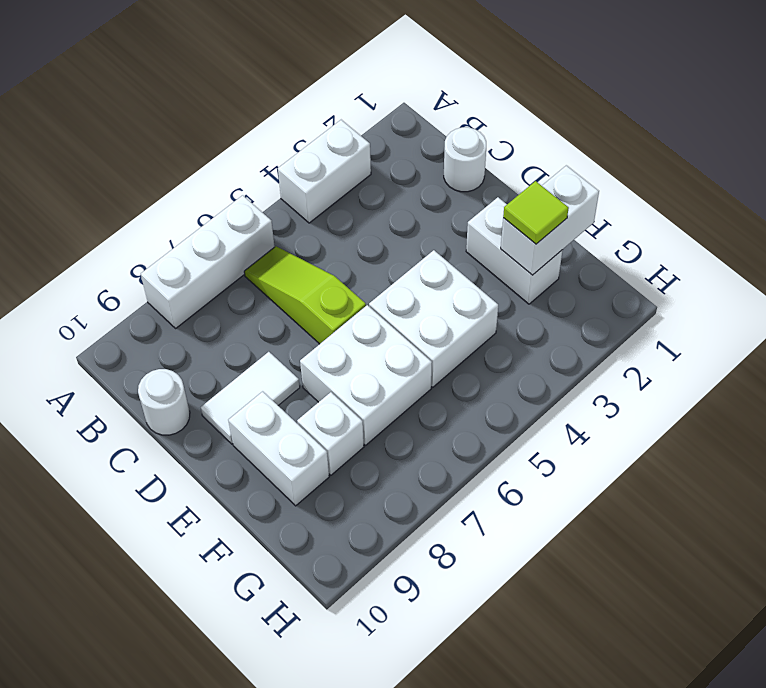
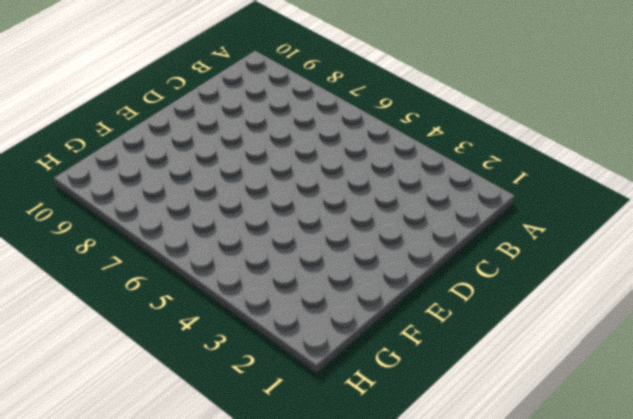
none -> white 1x2 brick [278,120,371,223]
none -> white 1x3 brick [141,195,275,328]
none -> lime 1x3 slope [244,246,366,344]

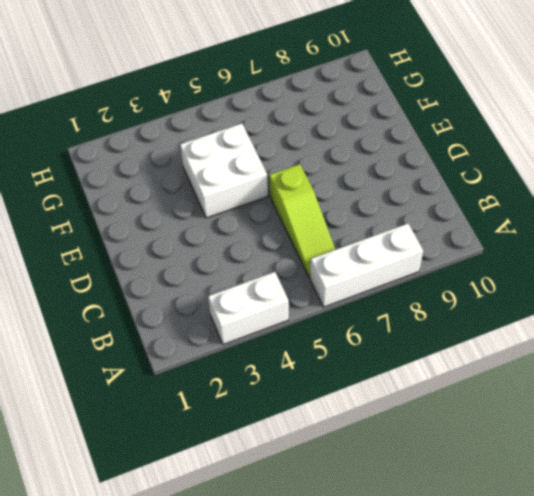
none -> white 1x1 round brick [444,127,486,192]
none -> white 1x1 round brick [138,369,190,435]
none -> white 1x2 tile [201,352,300,444]

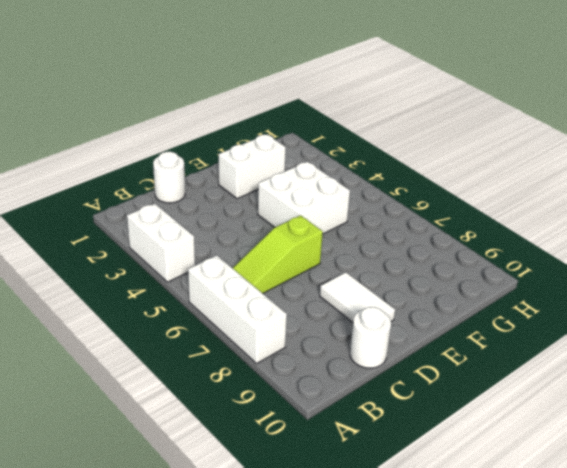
none -> white 2x2 brick [300,305,432,445]
none -> white 1x2 brick [228,391,329,506]
none -> white 1x1 brick [297,392,364,475]

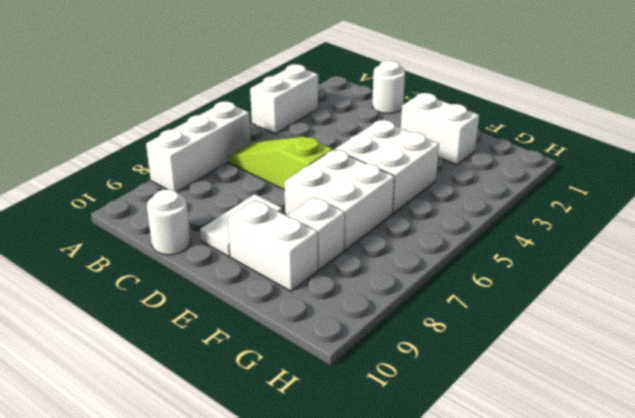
none -> white 1x2 brick [501,165,599,275]
none -> lime 1x1 tile [503,181,569,244]

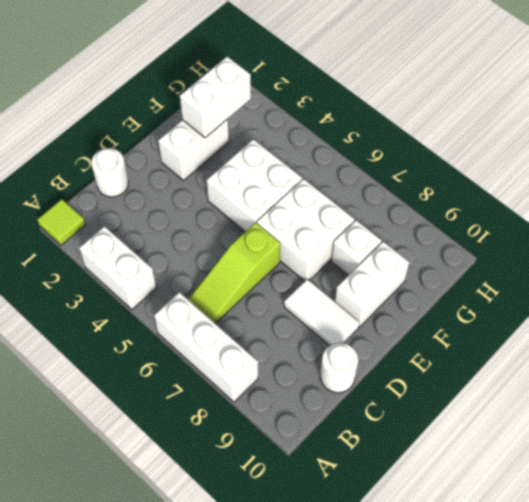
lime 1x1 tile [37,199,85,245] -> lime 1x1 tile moved to [503,181,569,244]
white 1x2 brick [180,57,251,138] -> white 1x2 brick turned to [501,165,599,275]

